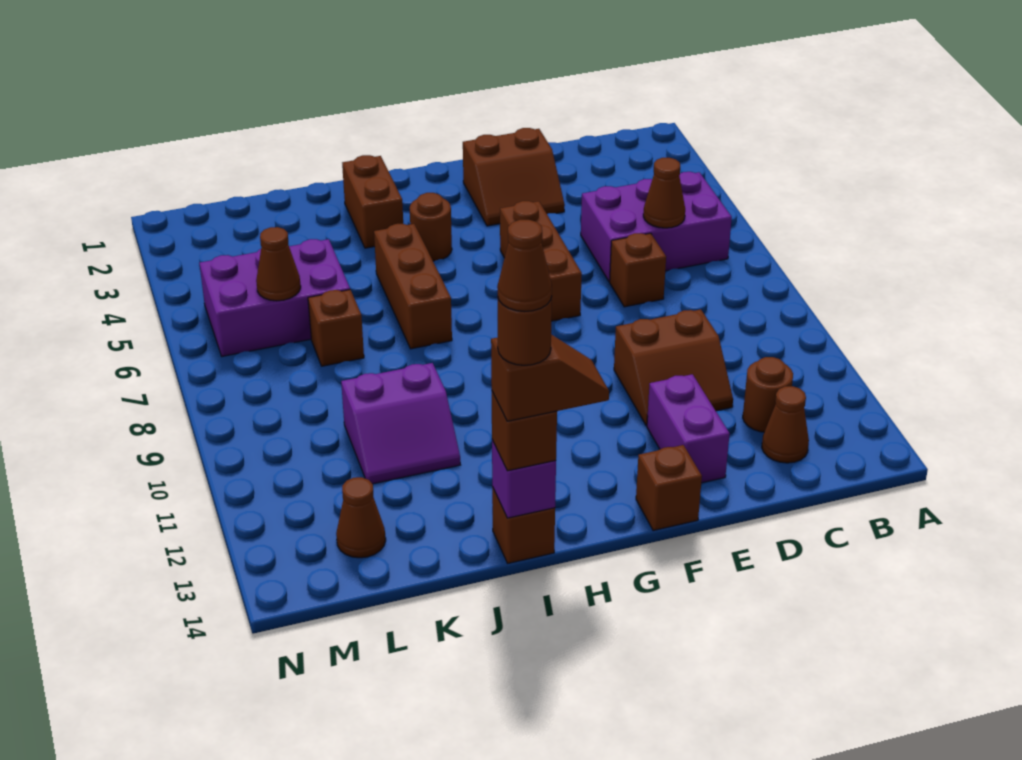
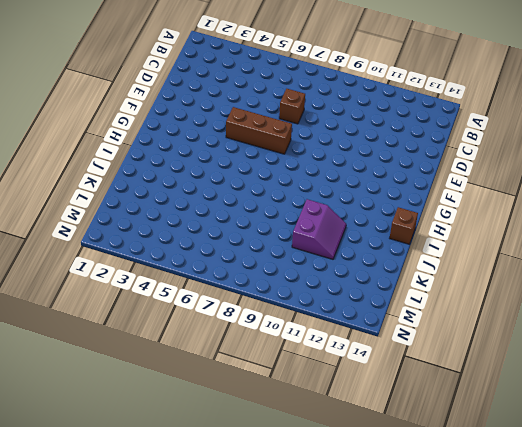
none -> purple 2x3 brick [581,172,732,282]
none -> brown 1x1 round brick [743,357,793,432]
none -> brown 1x1 cone [762,386,809,463]

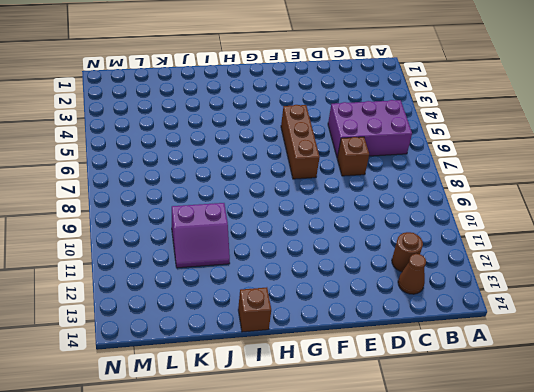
none -> brown 2x2 slope [614,309,733,426]
none -> brown 2x2 slope [463,128,565,226]
none -> purple 1x2 brick [647,374,730,483]

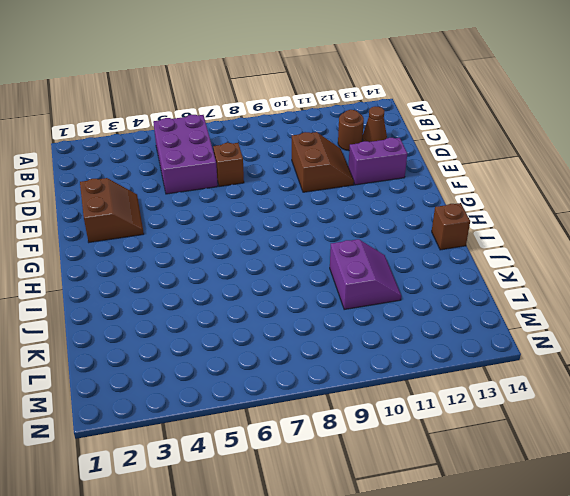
none -> brown 1x3 brick [500,201,582,321]
none -> brown 1x1 brick [636,445,702,531]
none -> brown 1x1 round brick [410,193,452,261]

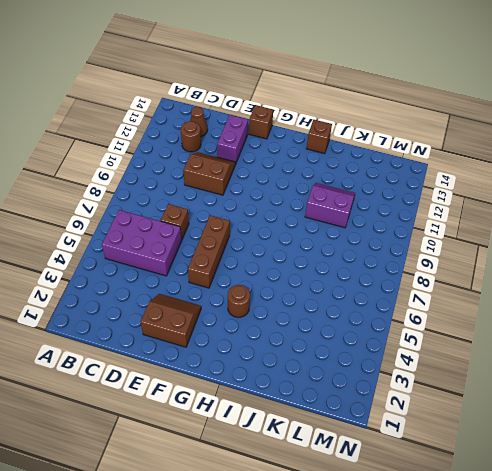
none -> brown 1x2 brick [342,155,403,248]
none -> brown 1x3 brick [374,224,452,349]
none -> purple 2x3 brick [199,239,350,356]

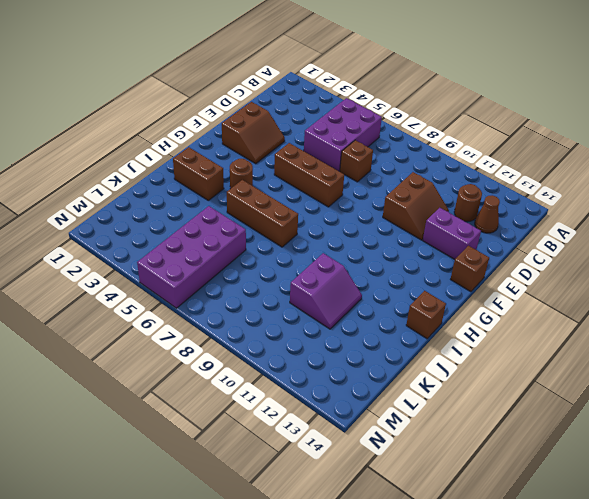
purple 2x4 brick [137,206,246,308] -> purple 2x3 brick [199,239,350,356]
none -> brown 1x1 brick [308,290,364,366]
none -> brown 1x1 cone [336,477,386,558]
none -> brown 1x1 cone [643,158,685,228]

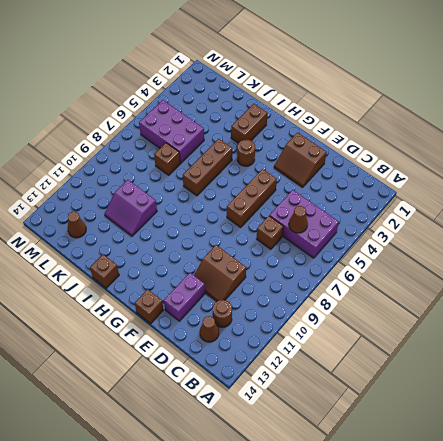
none -> purple 1x1 brick [492,440,556,518]
none -> brown 1x1 cone [256,227,301,301]
none -> brown 1x1 brick [492,392,557,471]

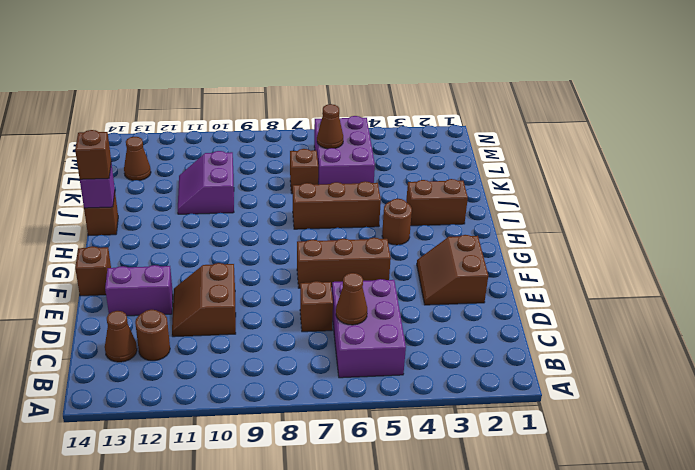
none -> brown 1x2 slope [491,334,609,421]
none -> brown 1x1 round brick [498,297,552,365]
none -> brown 1x1 cone [497,220,552,312]

